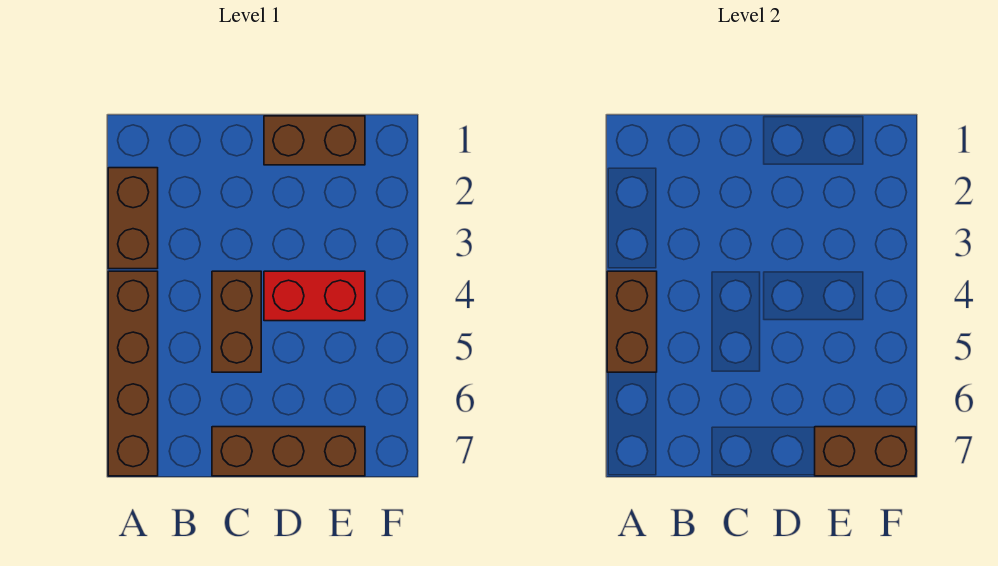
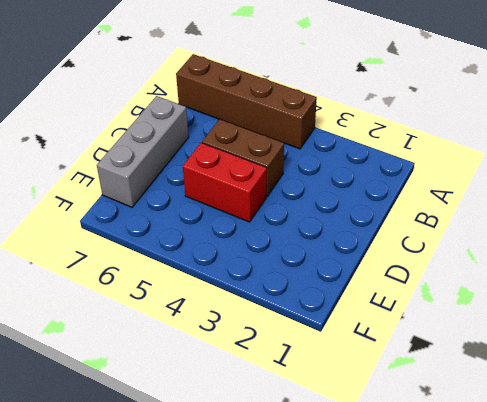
grey 1x3 brick [97,96,189,207] -> brown 1x3 brick [212,427,365,476]
red 1x2 brick [183,143,267,222] -> red 1x2 brick turned to [264,271,365,321]
none -> brown 1x2 brick [108,168,158,269]
none -> brown 1x2 brick [264,116,365,165]

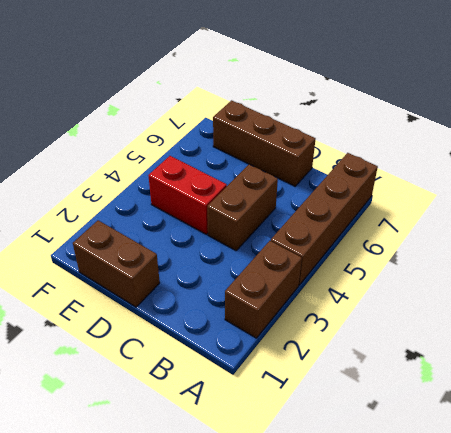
none -> brown 1x2 brick [607,271,657,372]
none -> brown 1x2 brick [815,427,916,476]

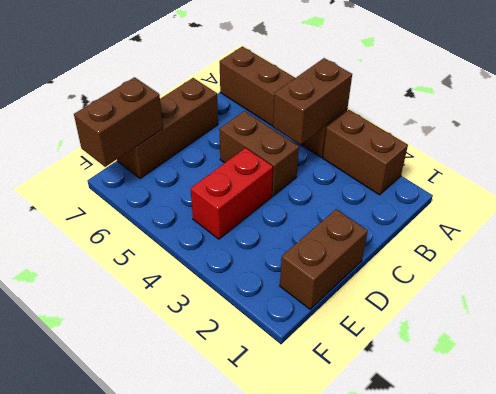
brown 1x2 brick [273,58,352,144] -> brown 1x2 brick turned to [607,271,657,372]

